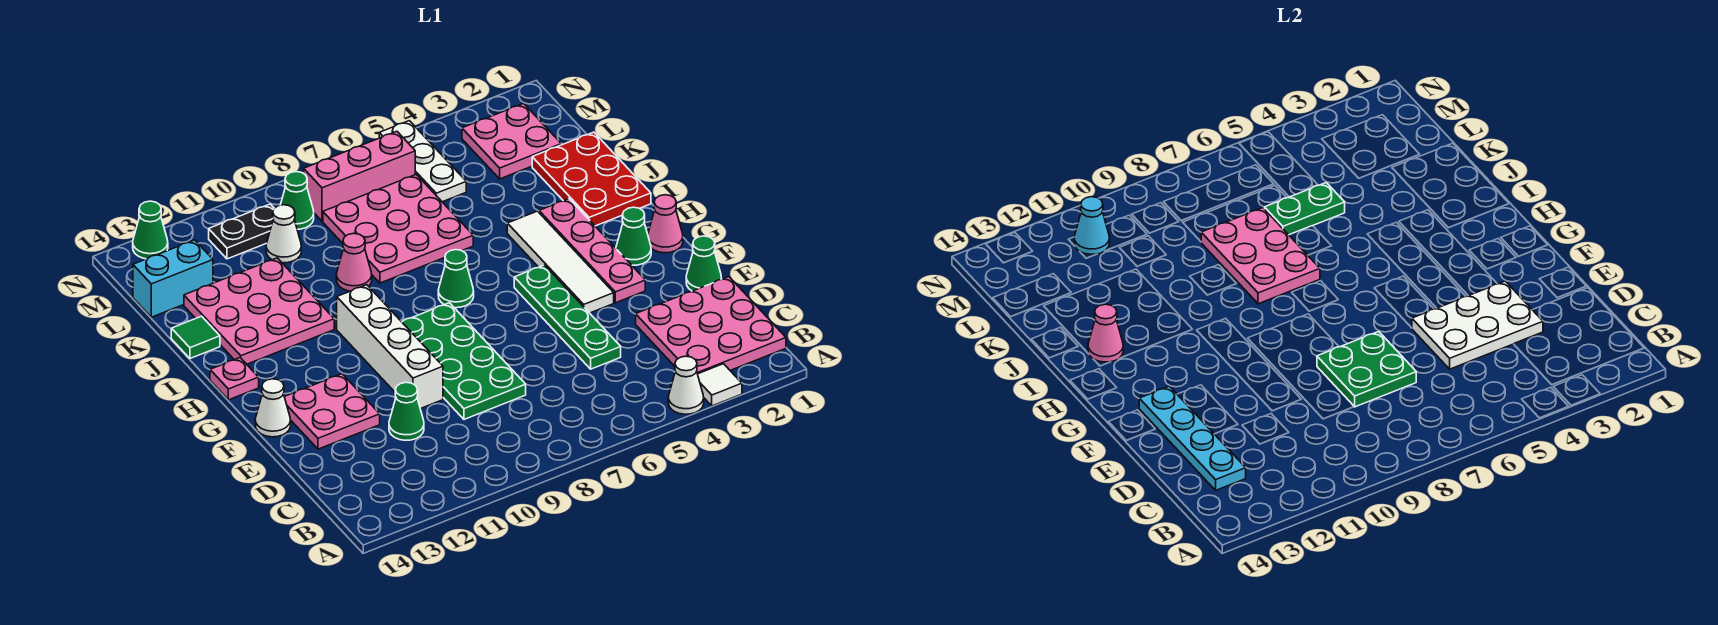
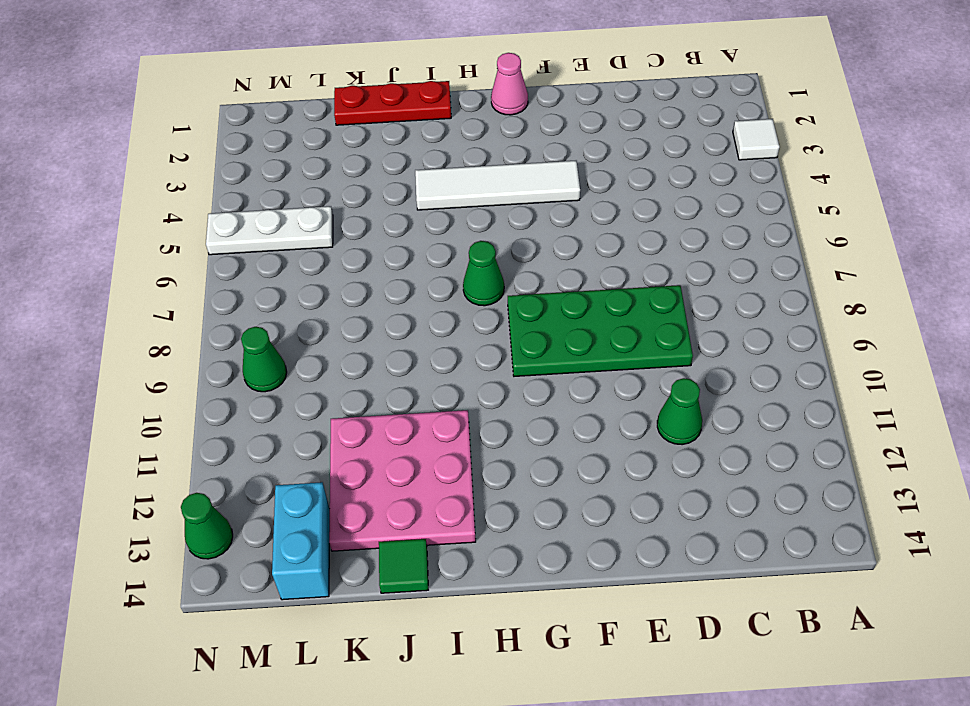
red 1x3 plate [334,81,451,125] -> red 2x3 plate [532,132,651,226]
none -> white 1x1 cone [668,356,704,414]
none -> pink 3x3 plate [636,277,786,374]
none -> green 1x4 plate [514,265,621,369]
none -> green 1x1 cone [686,236,721,291]

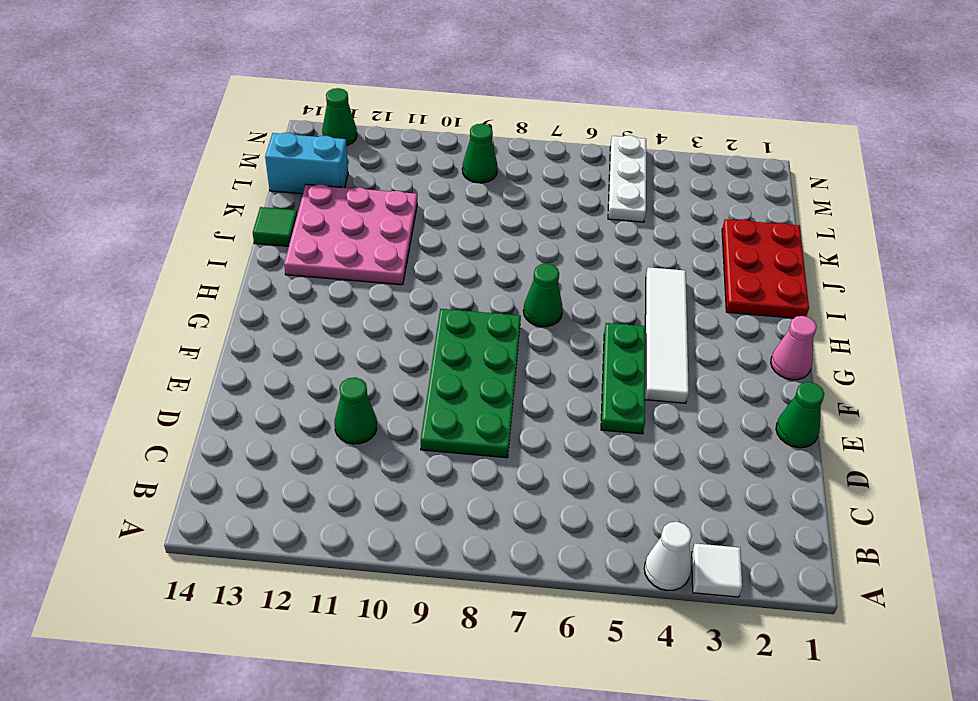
green 1x3 plate [601,323,645,434] -> green 1x4 plate [514,265,621,369]
none -> pink 3x3 plate [636,277,786,374]
none -> white 1x4 brick [337,285,443,409]
none -> pink 2x2 plate [284,374,380,449]
none -> pink 1x4 plate [539,199,645,303]

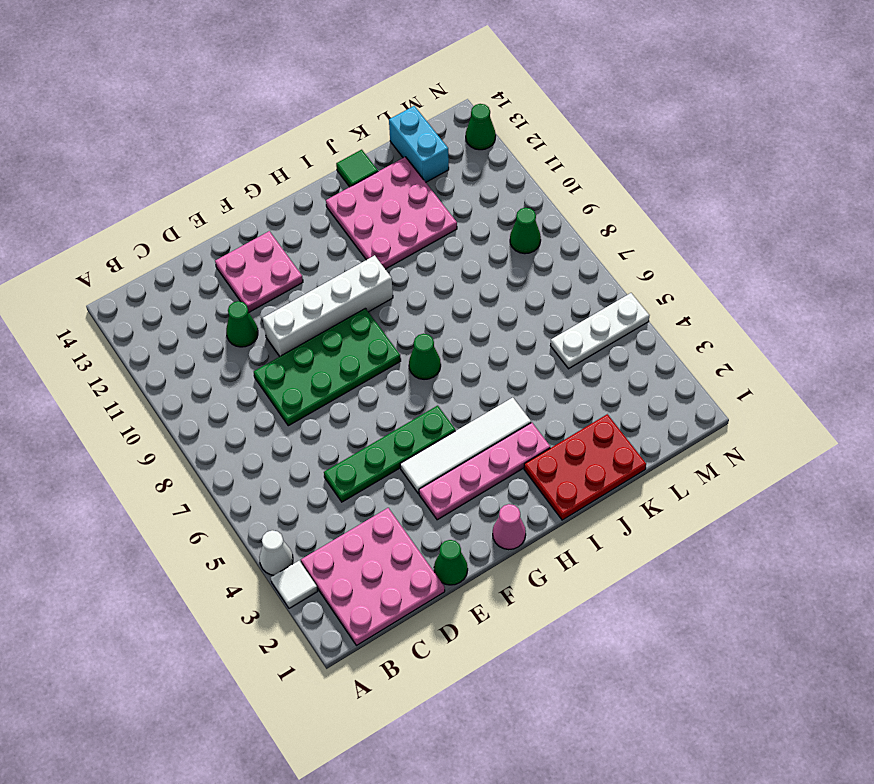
none -> white 1x1 cone [255,379,291,437]
none -> green 1x1 cone [616,207,651,265]
none -> pink 1x1 plate [210,358,259,400]
none -> pink 3x3 plate [323,174,473,283]

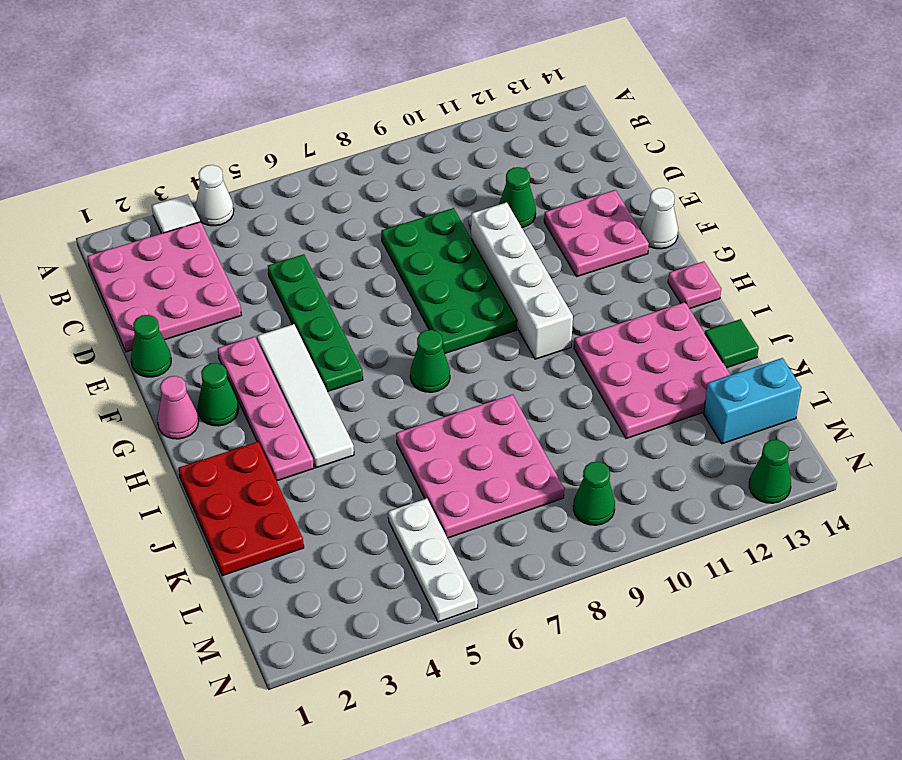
none -> pink 1x1 cone [336,233,372,291]
none -> pink 2x2 plate [462,104,561,179]
none -> white 1x1 cone [266,205,301,263]
none -> pink 1x3 brick [304,131,415,221]

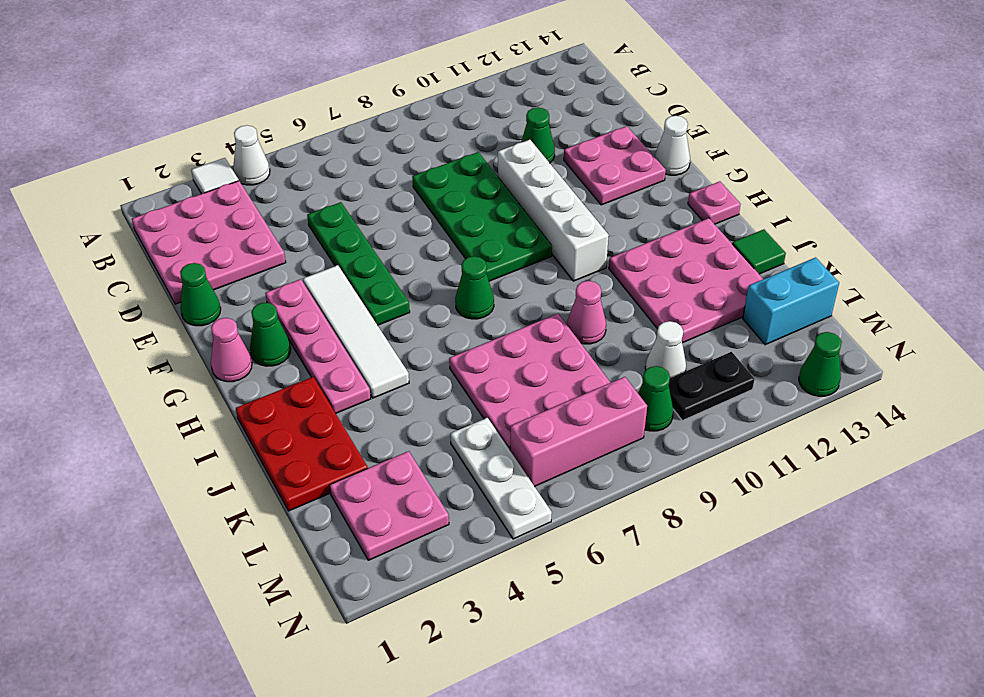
none -> cyan 1x4 plate [1139,386,1246,490]
none -> white 2x3 plate [1412,281,1543,369]
none -> green 2x2 plate [1317,331,1416,407]
none -> pink 2x3 plate [1201,208,1320,304]

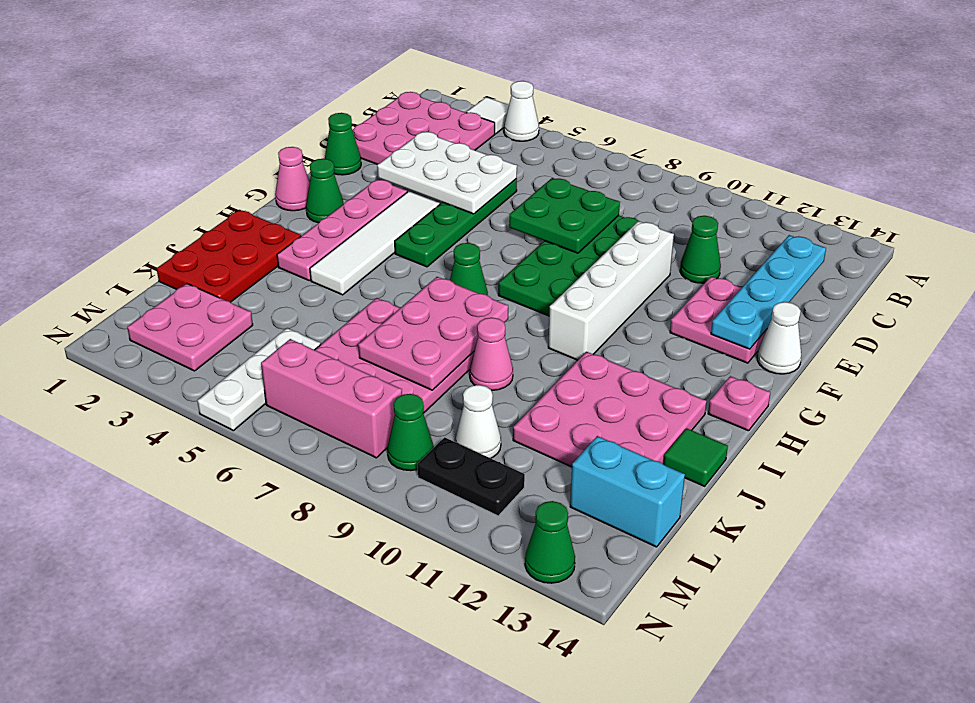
none -> pink 1x1 cone [1088,304,1123,362]
none -> green 1x2 plate [1265,183,1345,235]
none -> cyan 1x1 cone [1074,197,1109,254]

